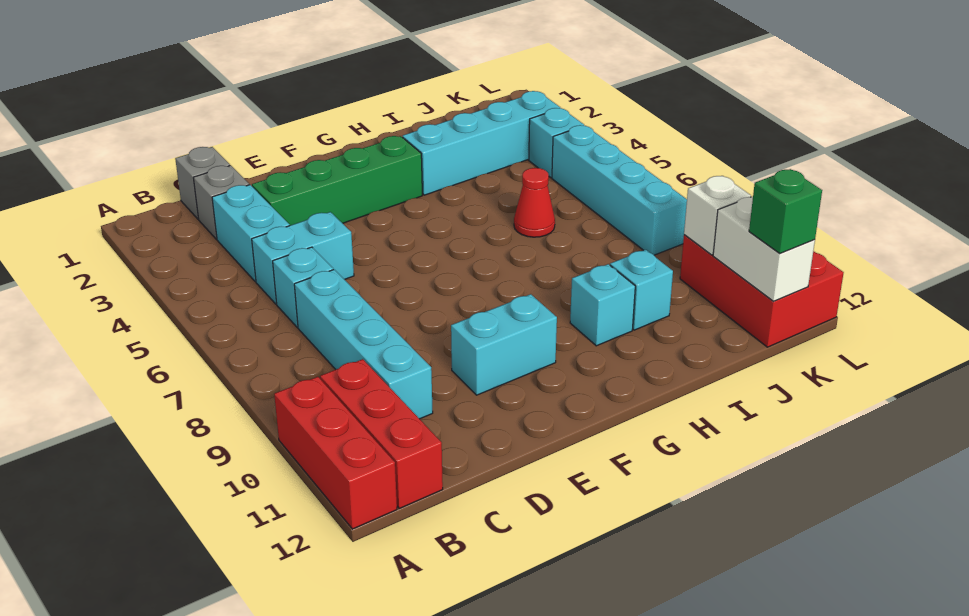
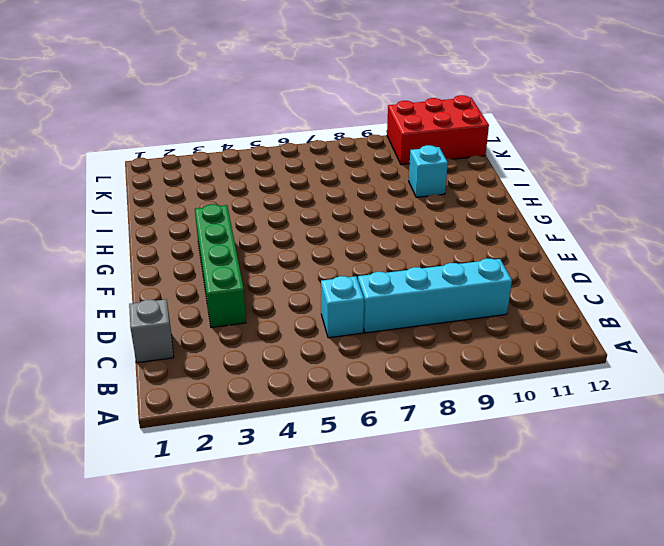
none -> red 1x3 brick [274,377,397,529]
none -> red 1x3 brick [320,359,443,508]
none -> grey 1x1 brick [193,165,249,239]

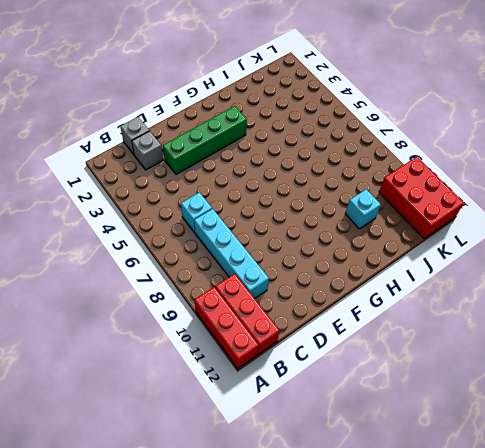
none -> cyan 1x2 brick [212,185,290,282]
none -> cyan 1x2 brick [252,212,354,304]
none -> cyan 1x2 brick [451,294,557,395]

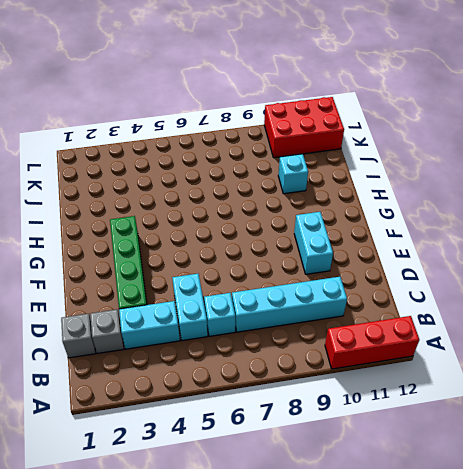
none -> red 1x3 brick [320,359,443,508]
none -> cyan 1x4 brick [403,91,560,195]
none -> cyan 1x1 brick [570,264,635,346]

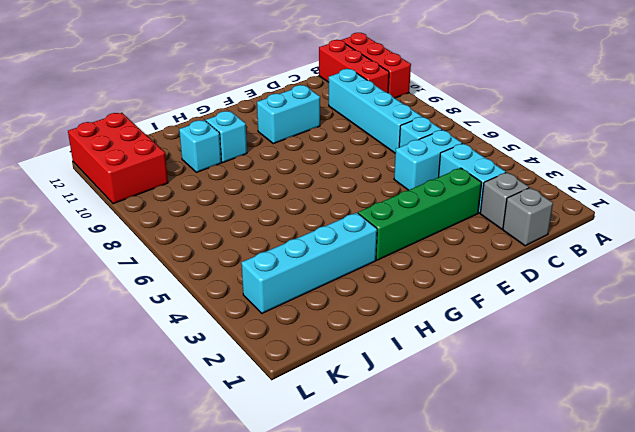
none -> red 1x1 cone [514,168,555,237]
none -> cyan 1x1 brick [529,108,584,178]
none -> cyan 1x4 brick [552,125,687,255]

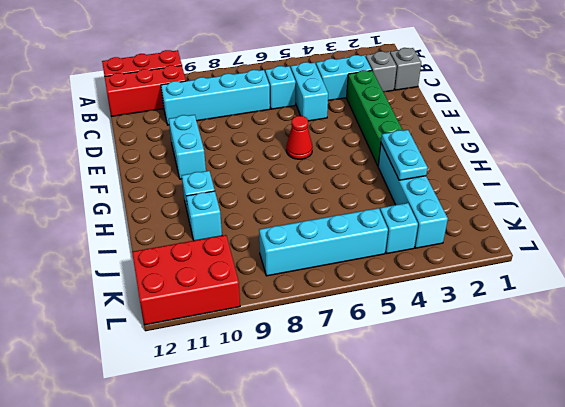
red 1x1 cone [286,116,313,159] -> red 1x1 cone moved to [514,168,555,237]
cyan 1x2 plate [381,130,428,180] -> none
none -> white 1x1 brick [684,176,751,255]
none -> white 1x2 brick [713,197,815,301]
none -> green 1x1 brick [749,169,822,253]

